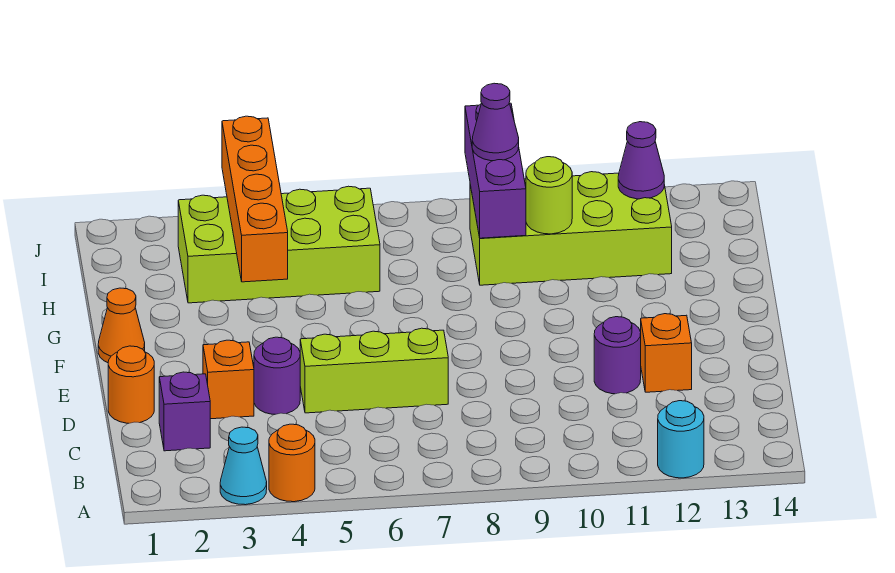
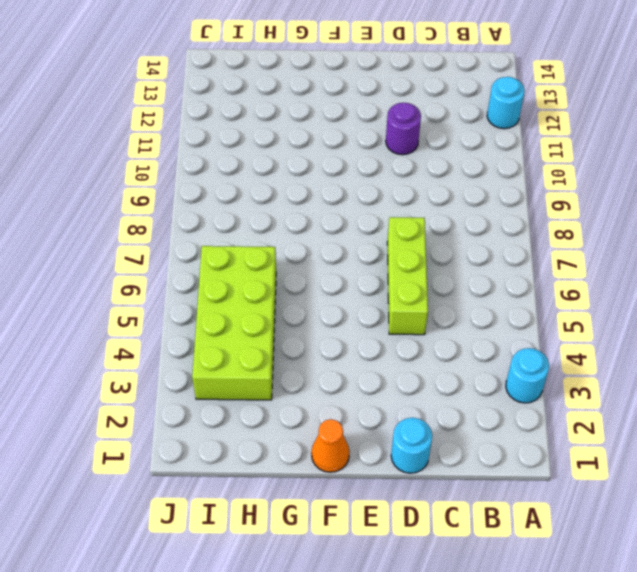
cyan 1x1 round brick [506,348,549,403] -> cyan 1x1 cone [220,427,267,505]
cyan 1x1 round brick [391,418,432,473] -> orange 1x1 round brick [108,346,154,423]
none -> orange 1x1 round brick [269,424,315,502]
none -> purple 1x1 brick [159,372,210,451]
none -> orange 1x1 brick [203,340,254,419]

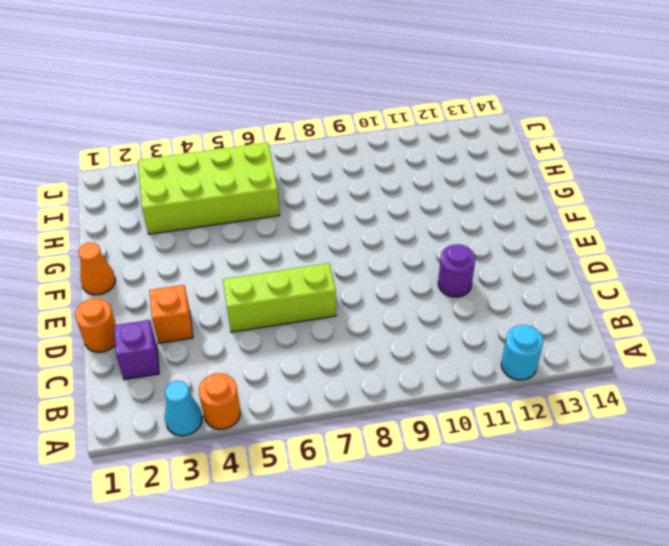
none -> purple 1x1 round brick [254,337,300,414]
none -> orange 1x1 brick [641,314,692,392]
none -> lime 2x4 brick [470,172,672,285]

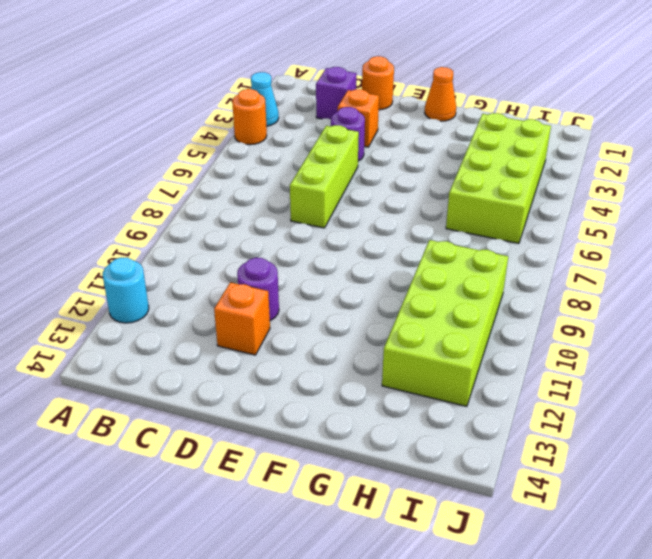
none -> orange 1x4 brick [222,116,288,282]
none -> purple 1x3 brick [465,103,526,238]
none -> lime 1x1 round brick [526,157,572,234]

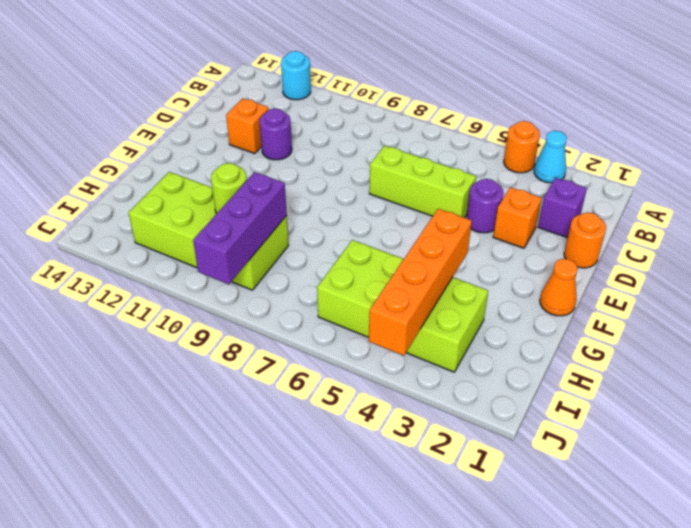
none -> purple 1x1 cone [618,122,664,199]
none -> purple 1x1 cone [472,83,519,161]

